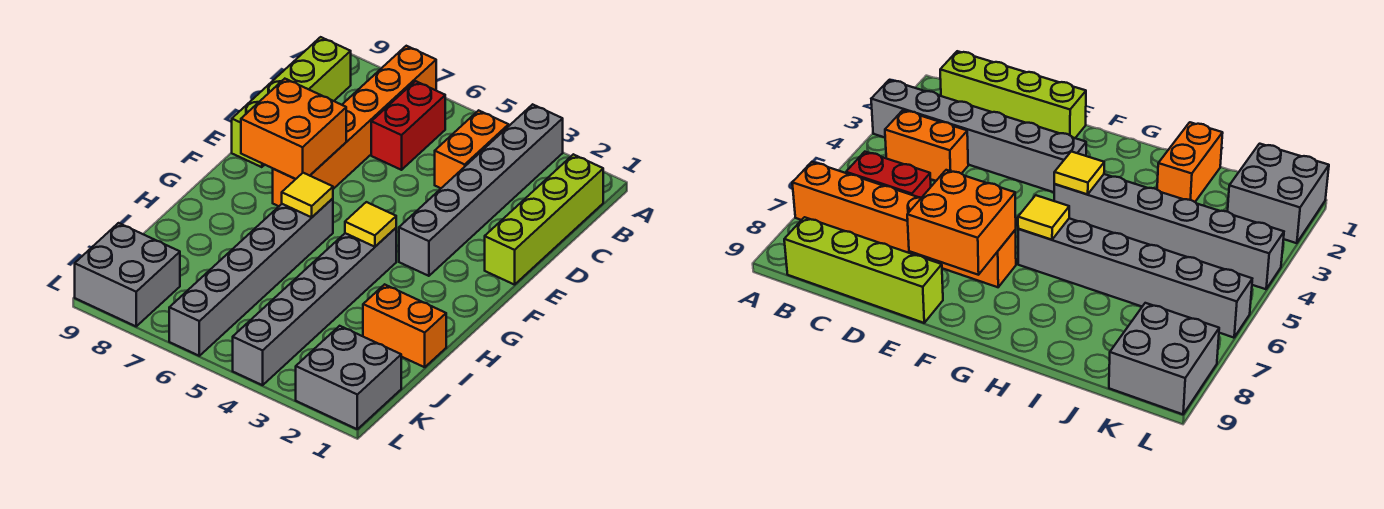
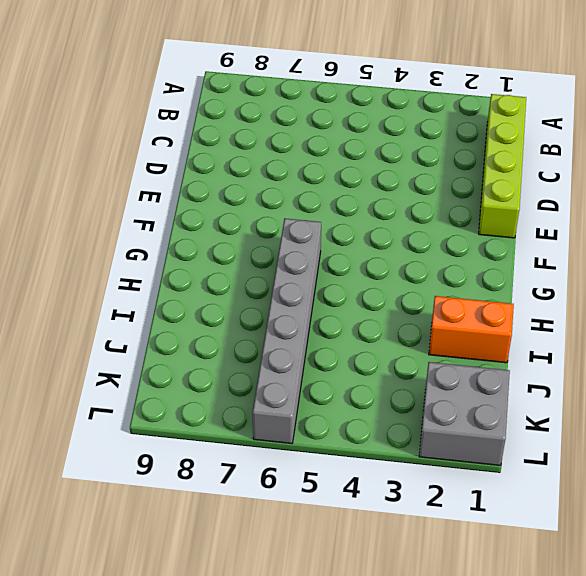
none -> grey 1x6 brick [399,104,563,276]
none -> orange 1x6 brick [273,46,436,206]
none -> orange 1x2 brick [435,110,509,188]

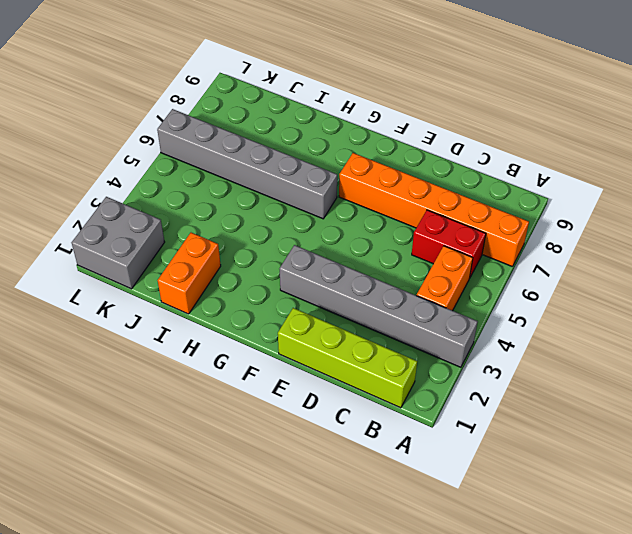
orange 1x2 brick [417,246,473,311] -> orange 1x2 brick turned to [435,110,509,188]
none -> lime 1x4 brick [232,37,351,167]
none -> grey 1x6 brick [233,228,396,385]
none -> grey 2x2 brick [75,223,180,326]

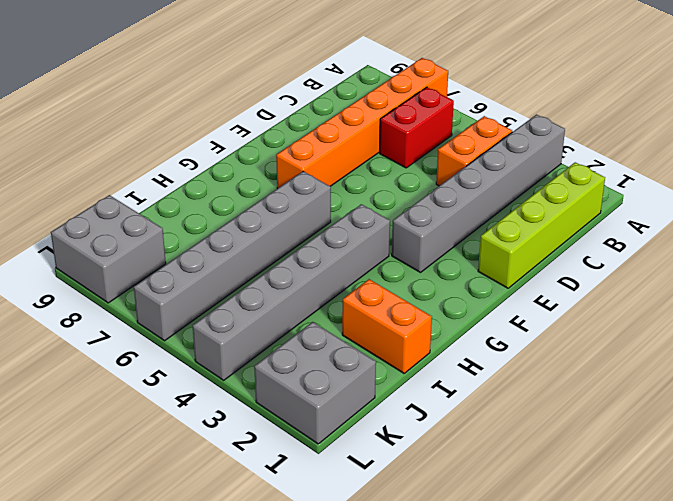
none -> lime 1x4 brick [232,37,351,167]
none -> orange 2x2 brick [241,79,346,179]
none -> yellow 1x1 tile [345,202,396,247]

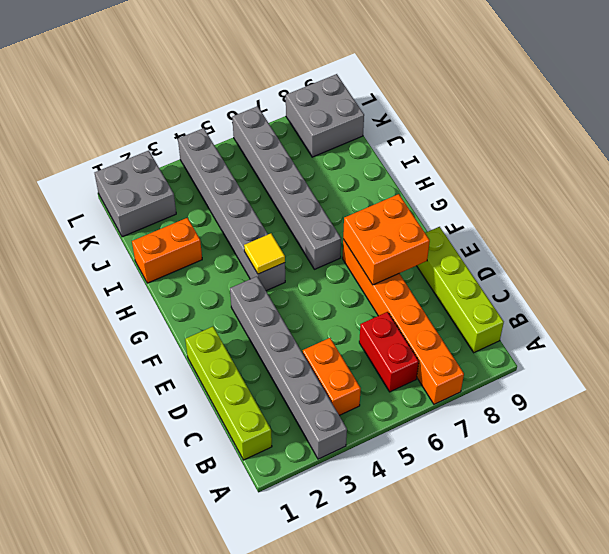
none -> yellow 1x1 tile [282,173,333,217]

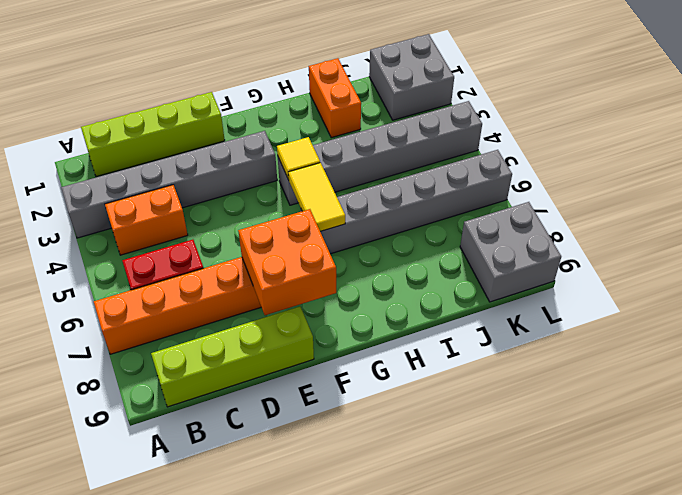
yellow 1x2 tile [288,163,345,232] -> yellow 1x1 tile [282,173,333,217]

